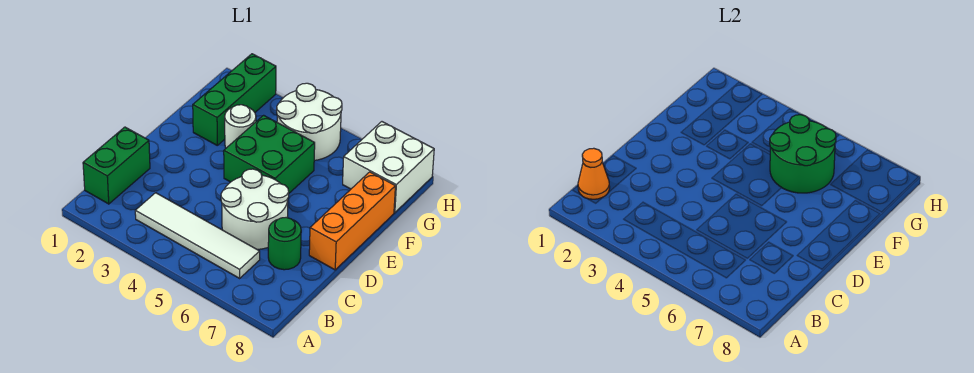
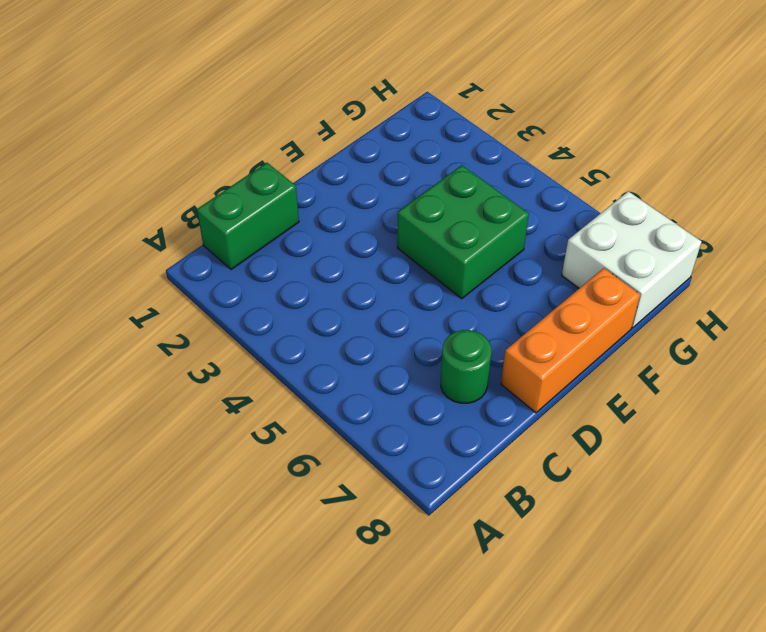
none -> white 1x4 tile [135,193,260,278]
none -> white 2x2 round brick [221,169,289,249]
none -> green 1x3 brick [193,54,276,145]

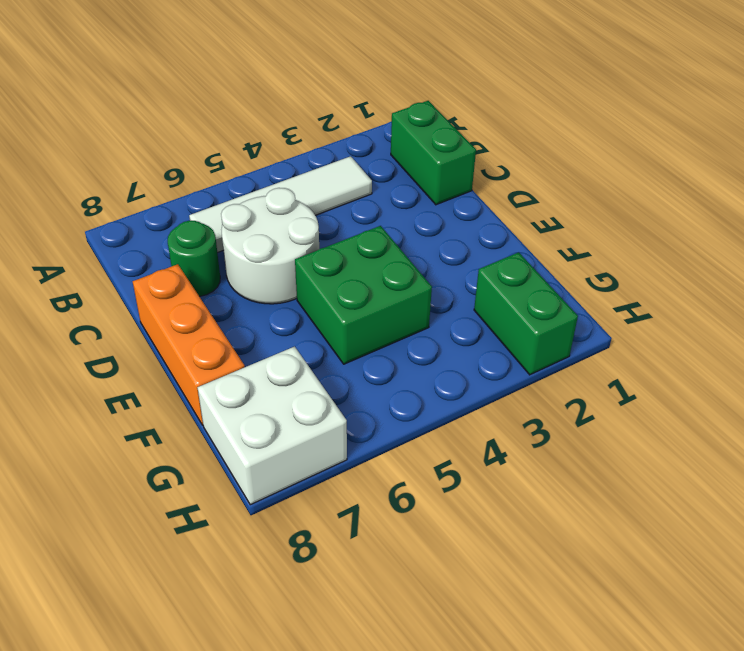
green 1x2 brick [474,252,578,375] -> green 1x3 brick [193,54,276,145]
none -> white 1x1 round brick [225,105,256,148]
none -> white 2x2 round brick [277,83,342,160]
none -> orange 1x1 cone [578,148,610,199]

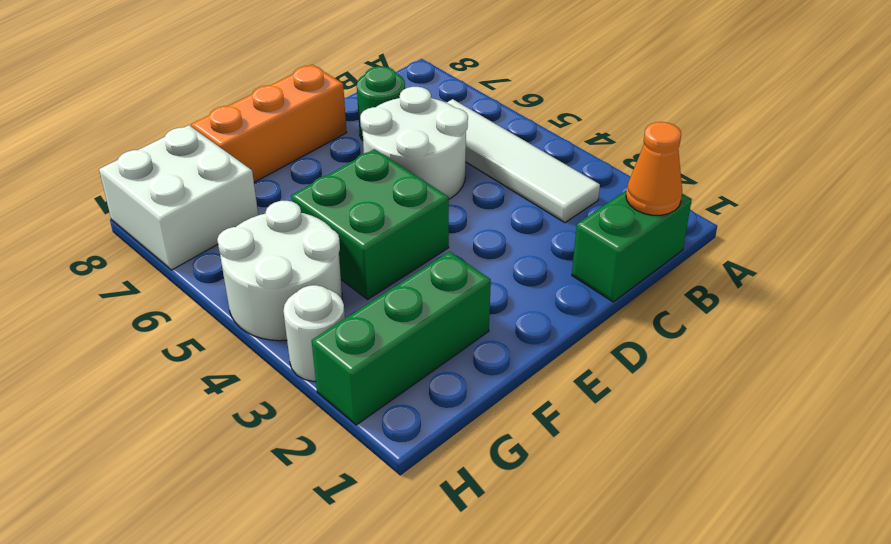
white 1x1 round brick [283,285,345,381] -> white 1x1 round brick moved to [225,105,256,148]
none -> green 2x2 round brick [770,115,836,193]

